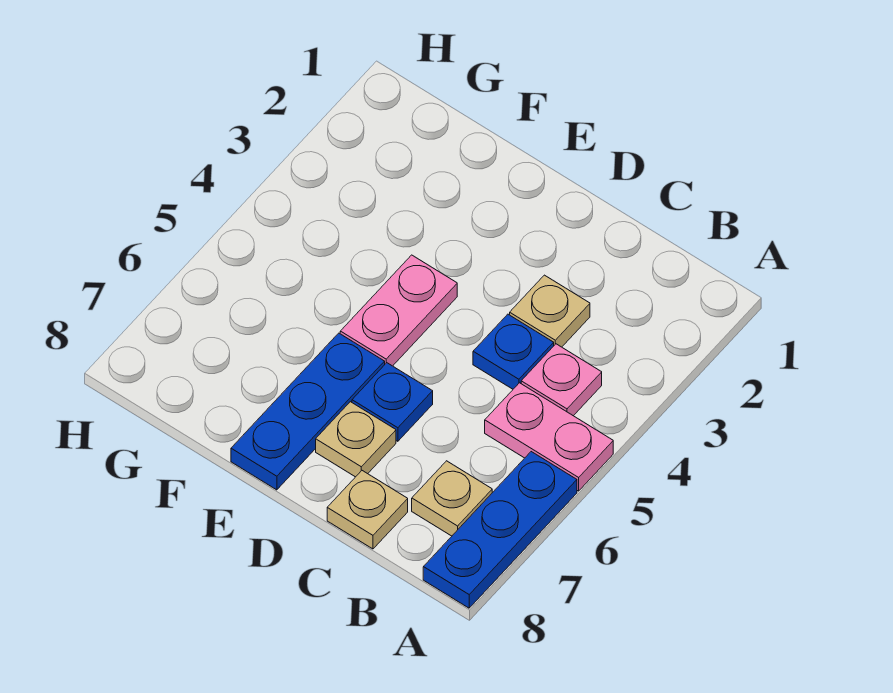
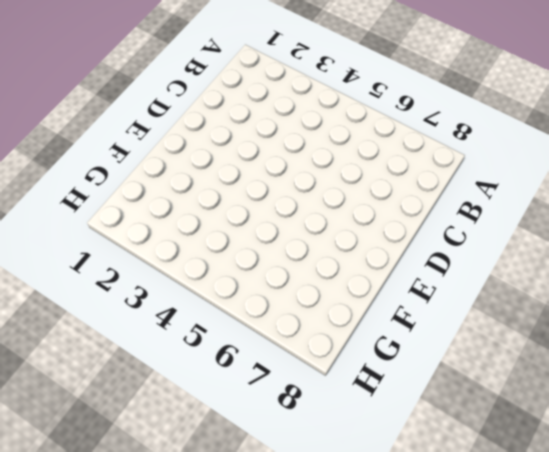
none -> pink 1x2 plate [485,383,613,491]
none -> blue 1x3 plate [423,452,577,608]

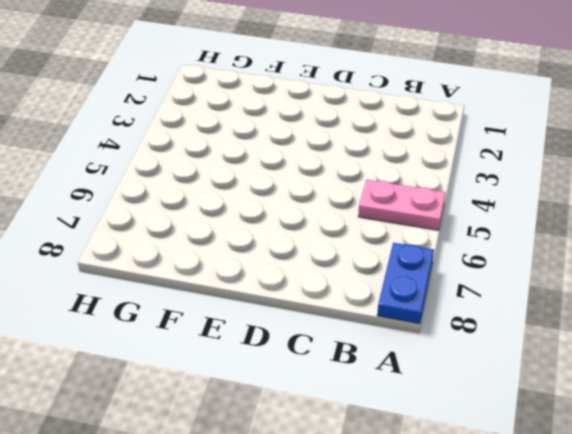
blue 1x2 plate [377,243,434,324] -> blue 1x3 plate [423,452,577,608]
none -> pink 1x1 plate [521,344,602,416]
none -> tan 1x1 plate [412,461,492,536]

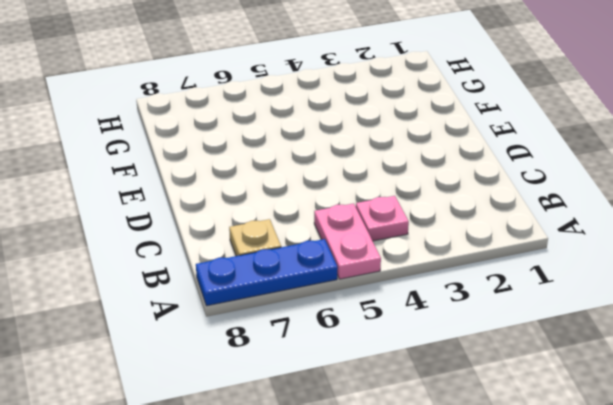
none -> tan 1x1 plate [510,275,590,347]
none -> blue 1x1 plate [473,314,554,389]

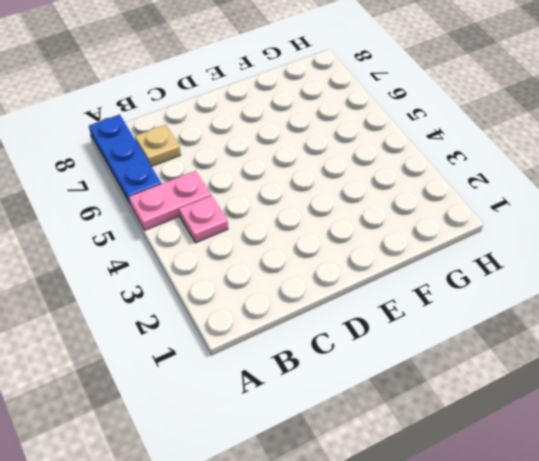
none -> tan 1x1 plate [510,275,590,347]
none -> blue 1x1 plate [473,314,554,389]

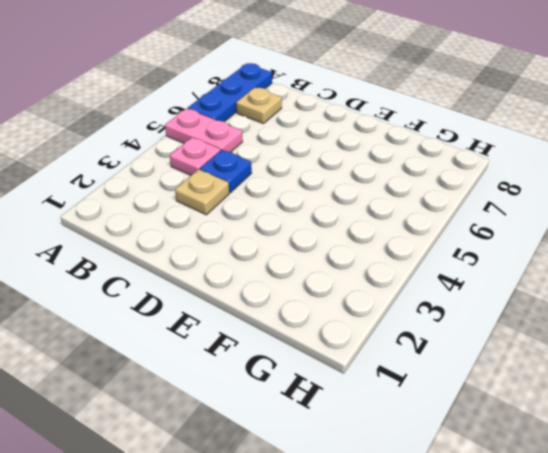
none -> tan 1x1 plate [327,471,408,549]
none -> blue 1x1 plate [352,363,433,441]

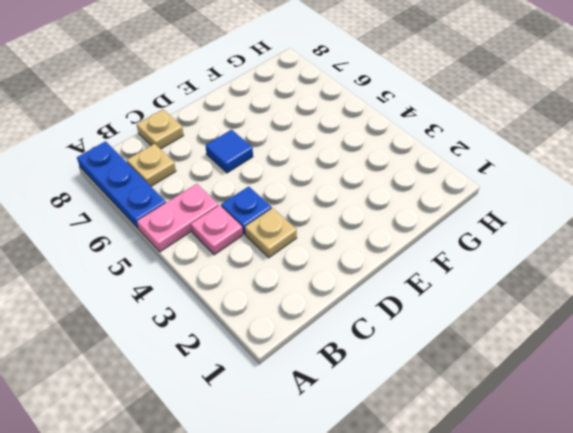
blue 1x1 tile [205,130,253,173] -> blue 1x1 plate [352,363,433,441]
none -> tan 1x1 plate [316,402,396,477]
none -> pink 1x2 plate [340,255,457,366]

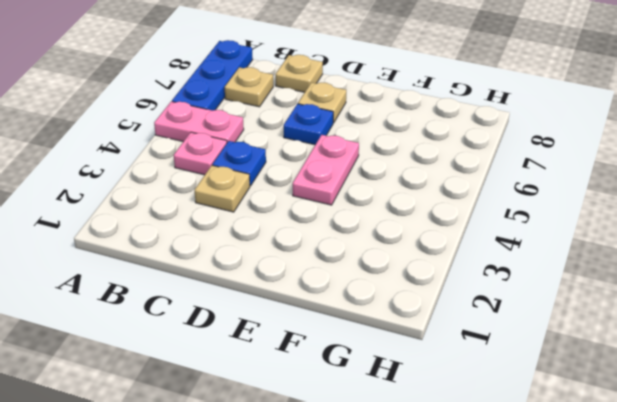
none -> blue 1x3 plate [231,333,385,490]

